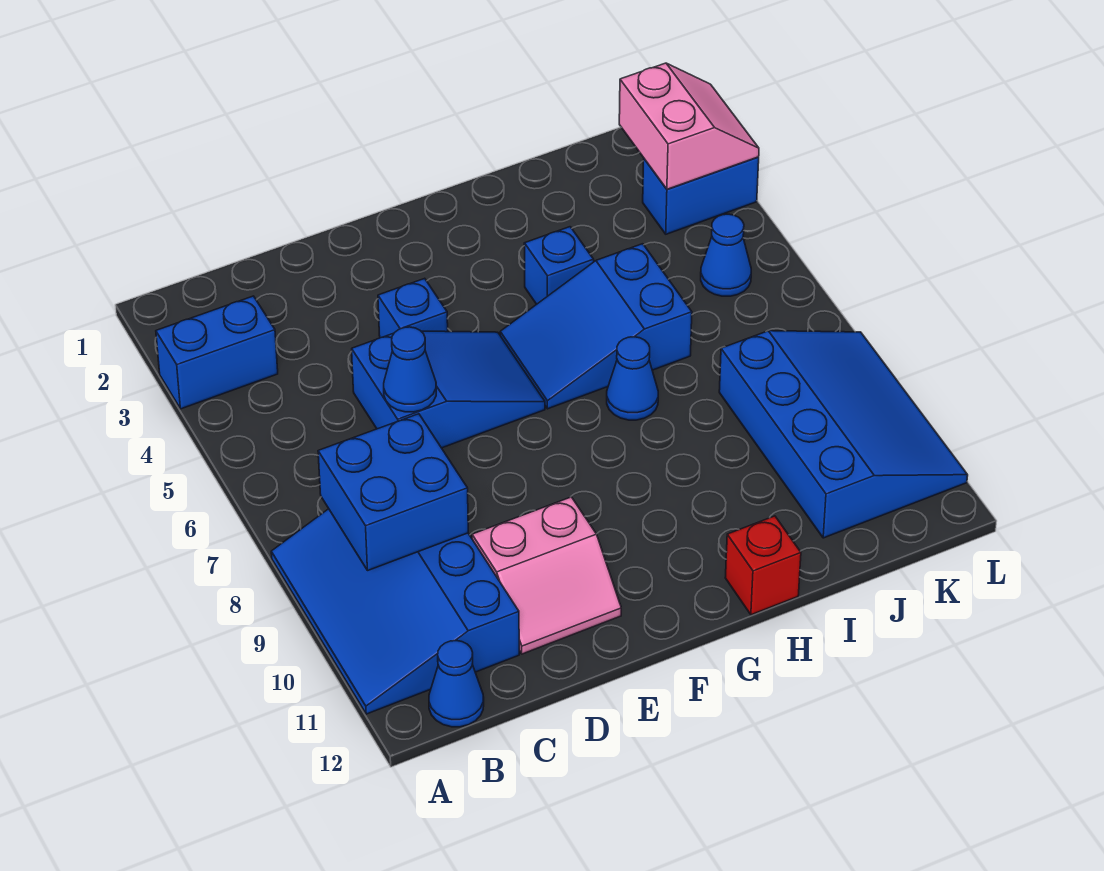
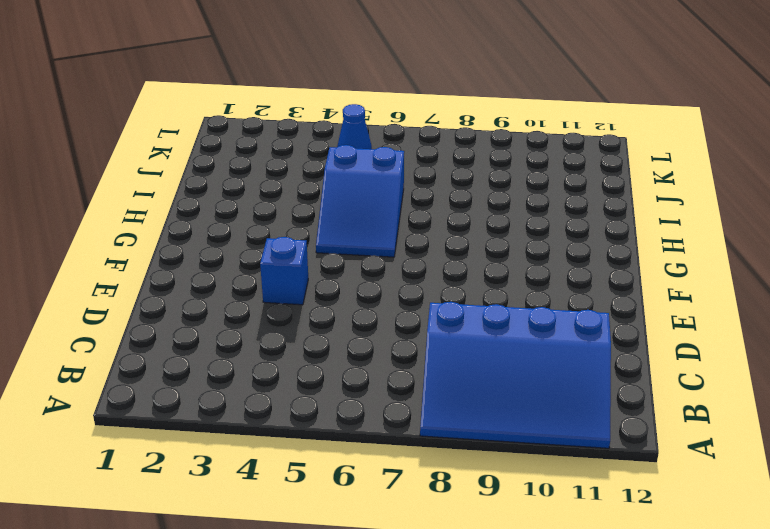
none -> blue 1x2 brick [156,296,278,409]
none -> blue 1x1 cone [429,641,484,727]
none -> blue 2x3 slope [352,331,545,448]

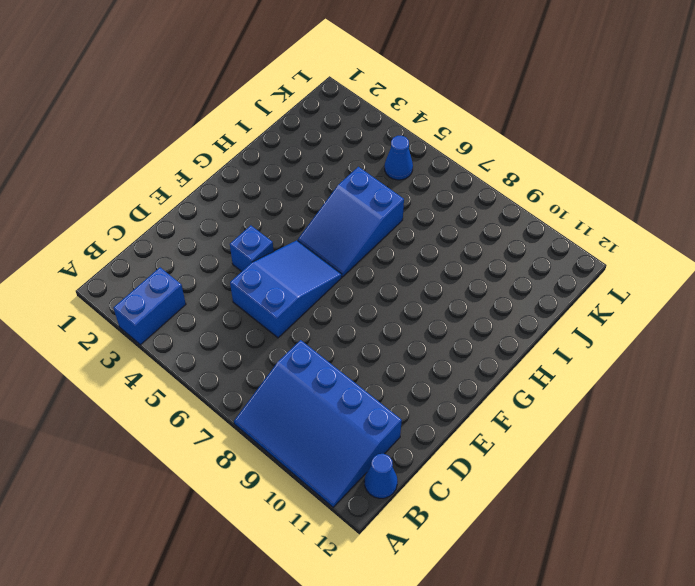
none -> pink 2x2 slope [472,497,621,654]
none -> blue 1x1 brick [524,227,594,304]
none -> blue 1x1 cone [607,337,658,420]

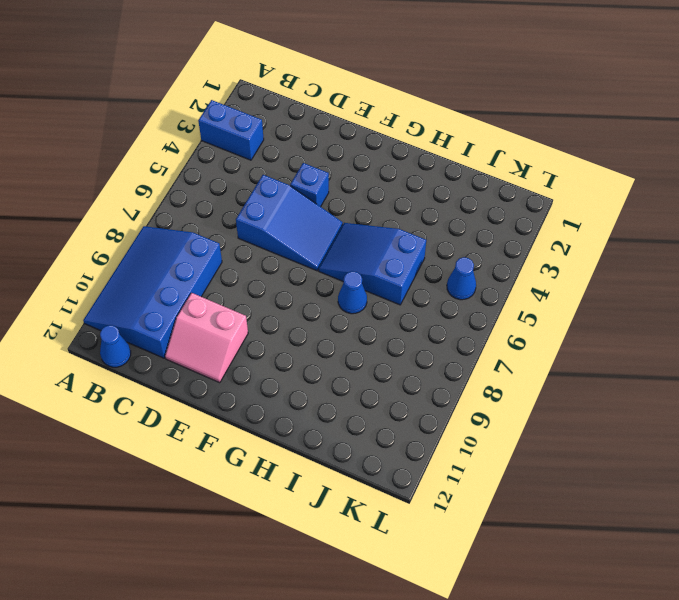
none -> blue 1x1 brick [524,227,594,304]
none -> red 1x1 brick [725,516,801,615]
none -> blue 3x4 slope [719,331,968,538]

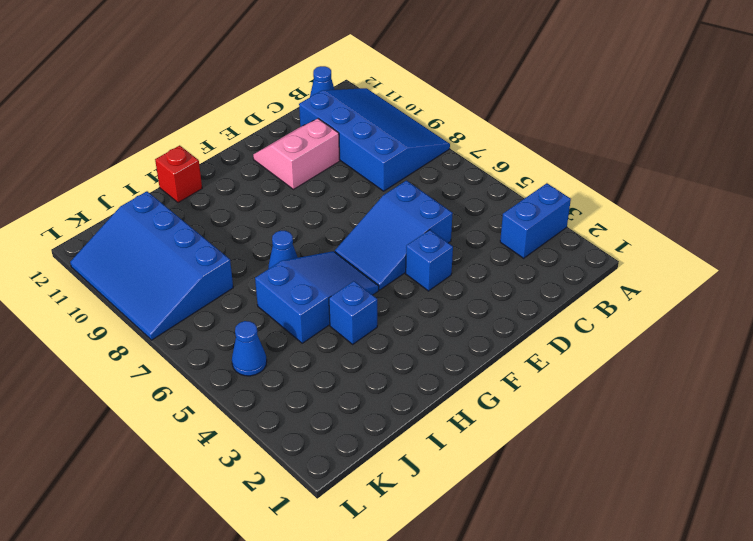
none -> blue 1x2 brick [643,157,759,234]
none -> blue 2x2 brick [318,414,468,570]
none -> blue 1x1 cone [384,327,436,412]

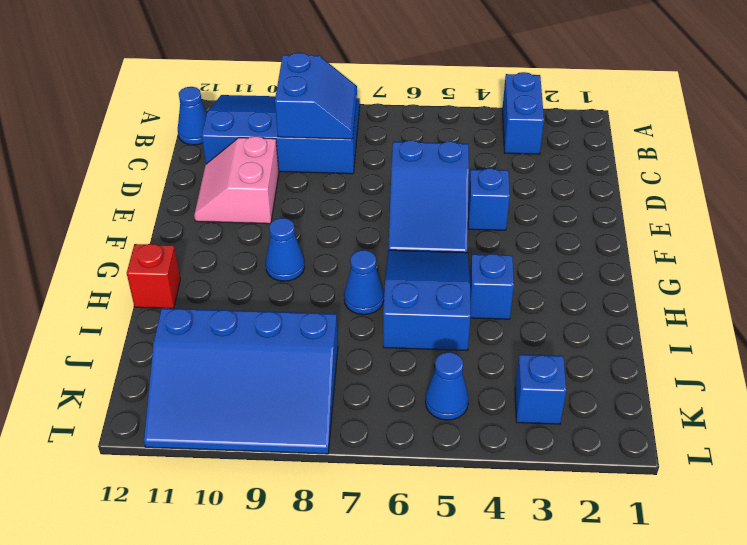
blue 2x2 slope [275,53,357,139] -> blue 2x2 brick [318,414,468,570]
blue 1x1 cone [266,218,305,281] -> blue 1x1 cone moved to [384,327,436,412]
blue 1x1 brick [515,354,566,424] -> blue 1x2 brick [643,157,759,234]
none -> pink 2x2 slope [619,63,759,189]

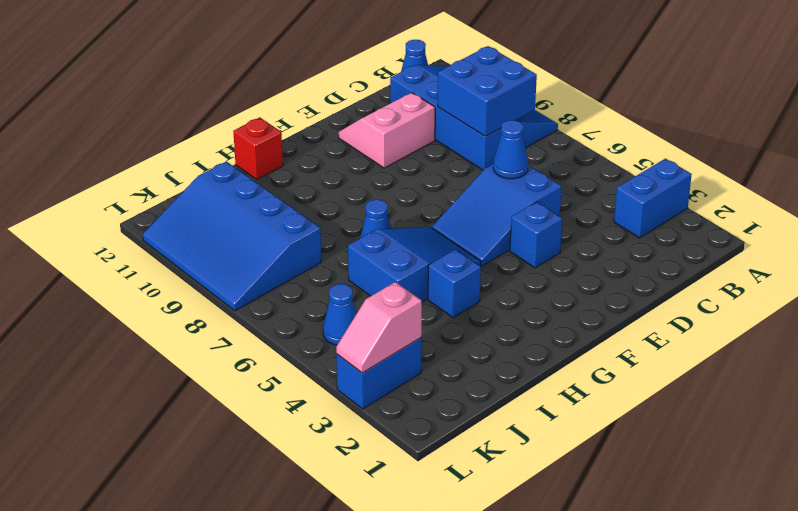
pink 1x2 slope [336,282,422,373] -> pink 2x2 slope [619,63,759,189]

